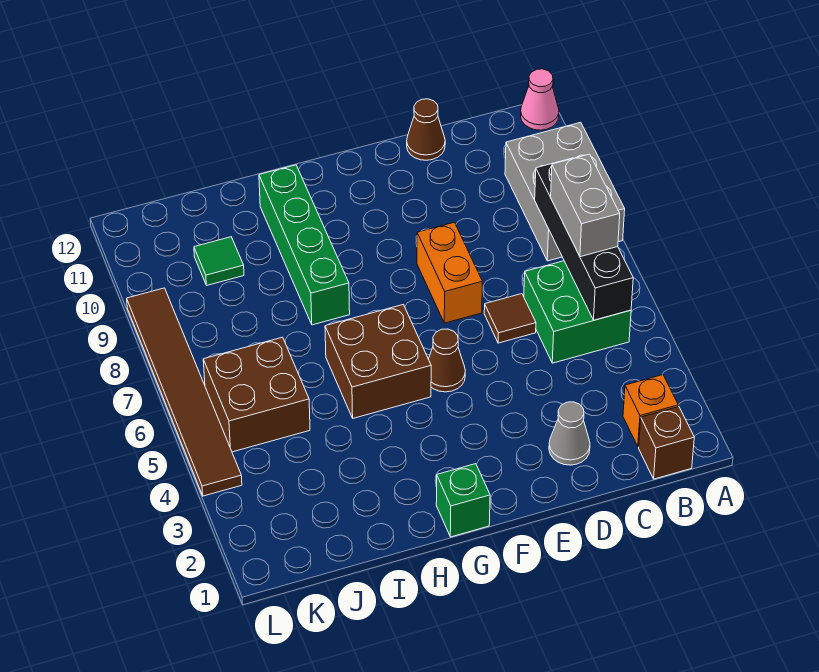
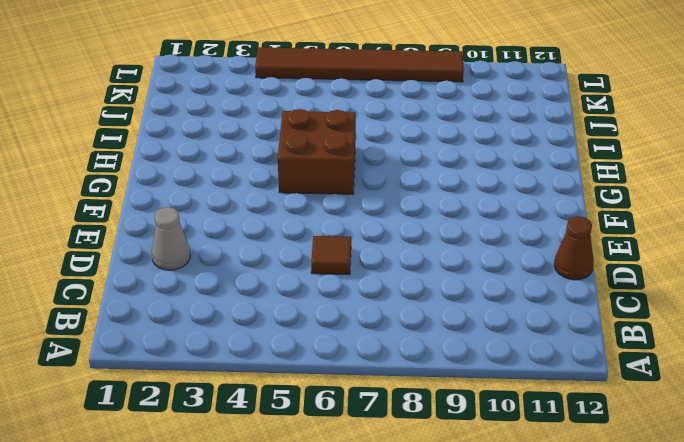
none -> grey 2x3 brick [505,122,625,261]
none -> pink 1x1 cone [521,69,559,130]
none -> brown 1x1 brick [639,406,694,479]

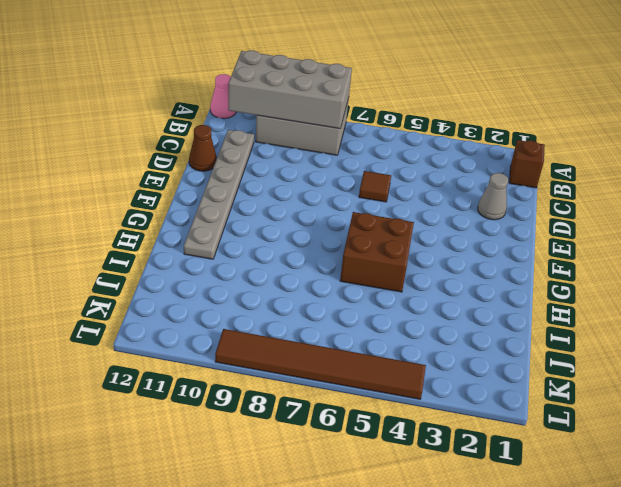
grey 2x4 brick [228,50,352,129] -> black 1x4 brick [535,158,633,320]
grey 1x6 plate [184,130,254,259] -> green 1x4 brick [259,165,350,325]
none -> orange 1x1 brick [623,375,678,447]
none -> green 2x2 brick [524,261,631,363]
none -> orange 1x2 brick [417,222,482,323]

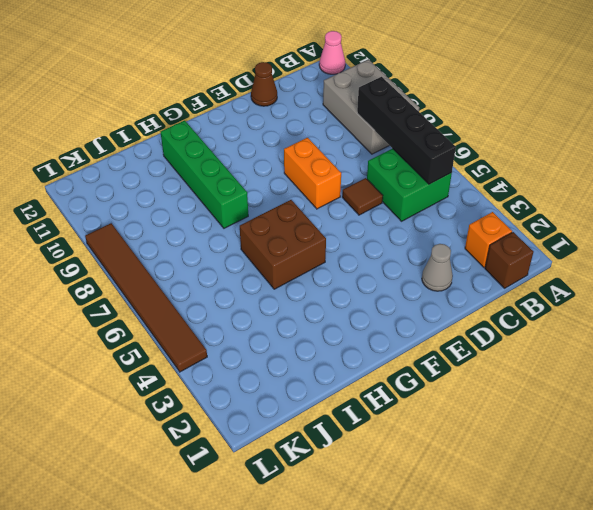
none -> brown 1x1 cone [429,329,465,392]
none -> green 1x1 brick [436,464,490,537]
none -> brown 2x2 brick [203,337,310,452]

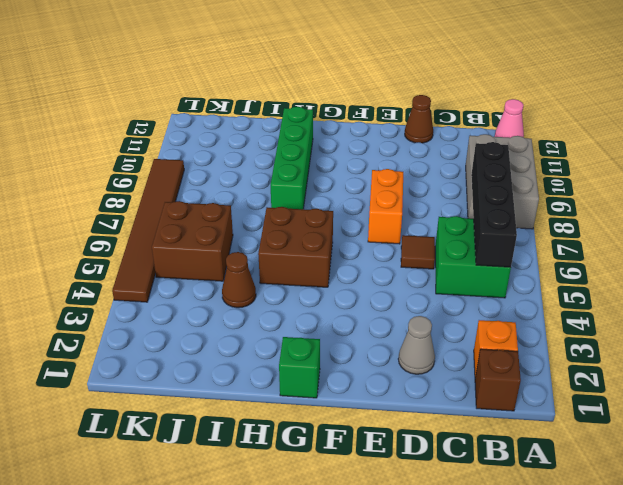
brown 1x1 cone [222,252,256,308] -> brown 1x1 cone moved to [429,329,465,392]
none -> green 1x1 tile [194,237,244,285]
none -> grey 1x2 brick [551,154,620,257]

